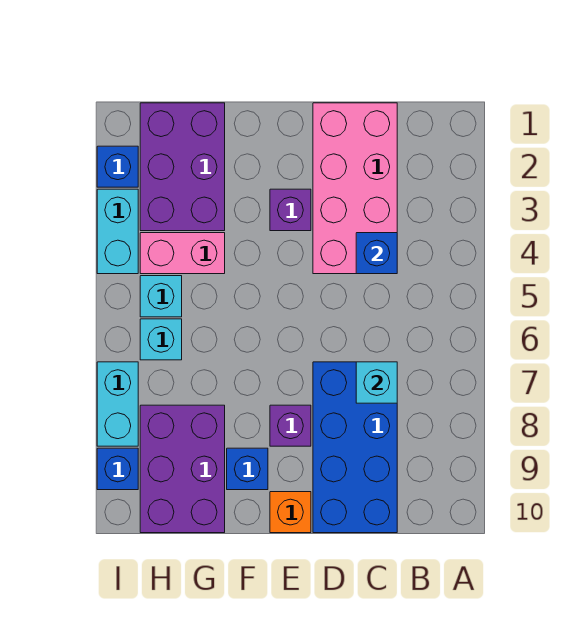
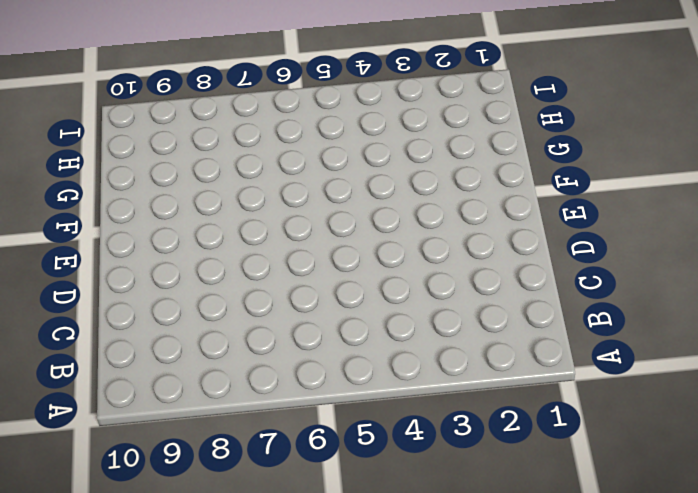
none -> pink 2x4 brick [313,103,397,274]
none -> blue 2x4 brick [313,362,397,533]
none -> purple 1x1 brick [270,189,311,231]

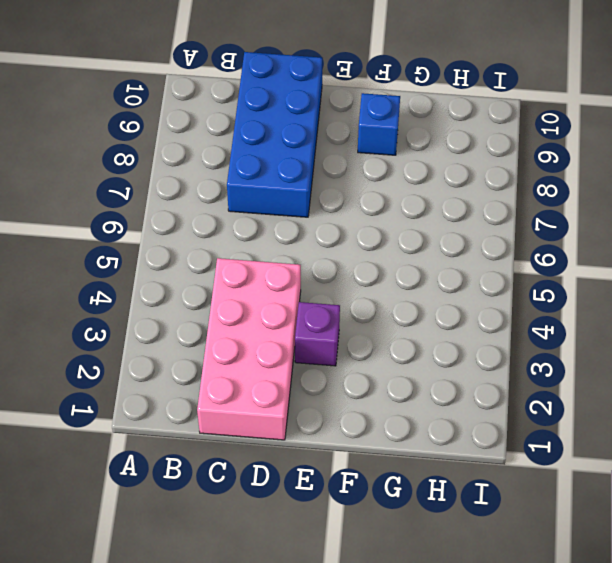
none -> purple 1x1 brick [270,405,311,446]
none -> orange 1x1 brick [270,492,311,533]
none -> purple 2x3 brick [140,103,225,231]

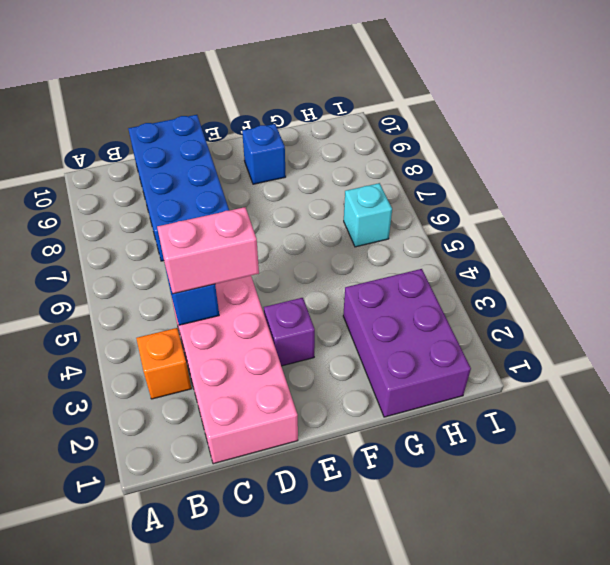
orange 1x1 brick [136,328,192,399] -> orange 1x1 brick moved to [270,492,311,533]
pink 1x2 brick [157,207,259,294] -> pink 1x2 brick moved to [140,233,225,274]
none -> purple 1x1 brick [270,405,311,446]
none -> purple 2x3 brick [140,405,225,533]
none -> cyan 1x1 brick [140,276,182,317]

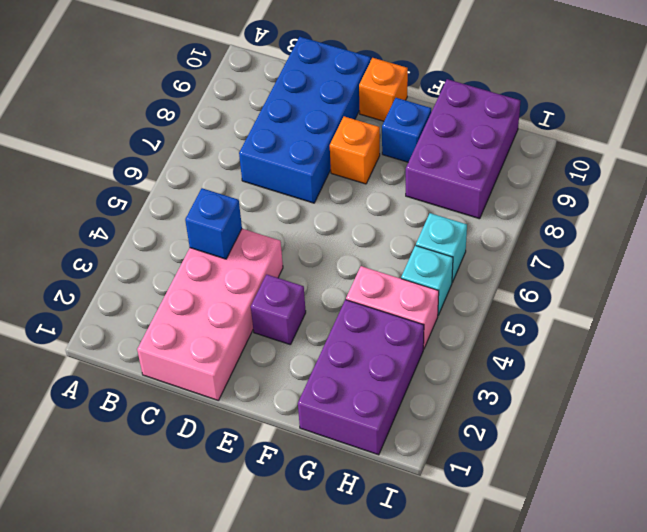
orange 1x1 brick [330,116,380,184] -> purple 1x1 brick [270,405,311,446]
none -> blue 1x1 brick [97,146,138,187]
none -> cyan 1x2 brick [97,189,138,274]
none -> cyan 1x2 brick [97,362,138,446]

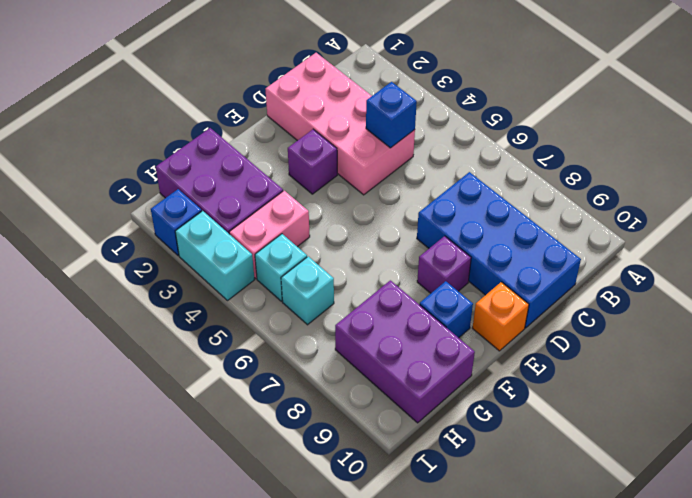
none -> cyan 1x2 brick [97,362,138,446]
none -> blue 1x1 brick [97,448,138,490]
none -> cyan 1x1 brick [356,362,397,403]

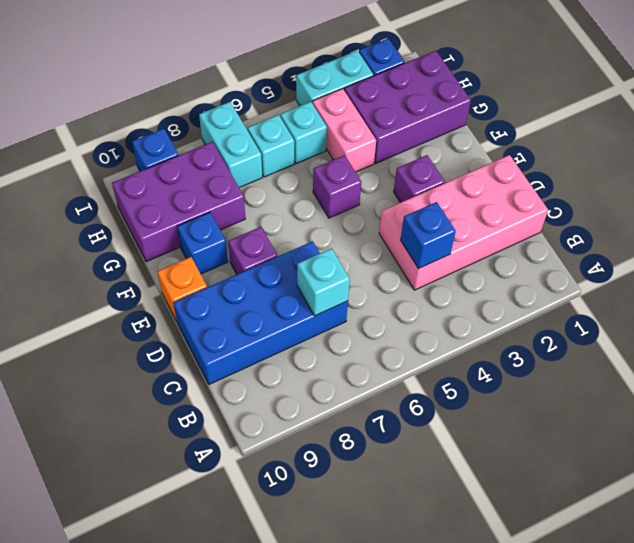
purple 1x1 brick [313,155,361,218] -> none
cyan 1x2 brick [199,102,262,188] -> cyan 1x2 brick turned to [97,362,138,446]

